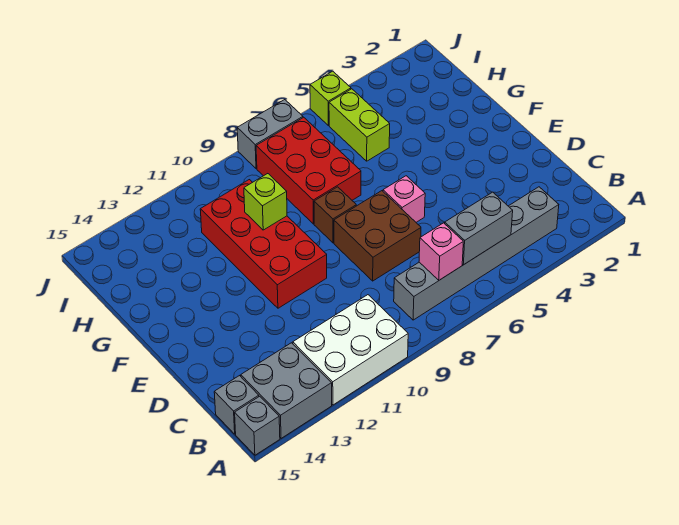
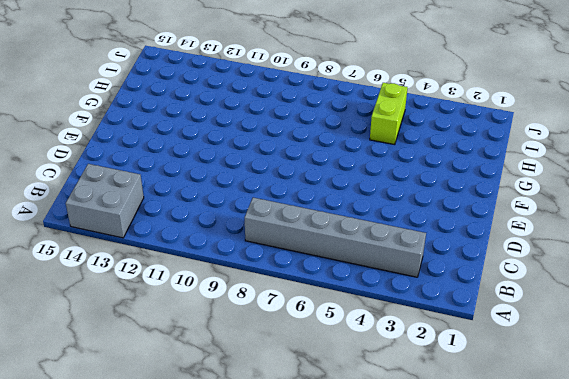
none -> white 2x3 brick [293,295,408,405]
none -> grey 1x1 brick [235,396,280,455]
none -> grey 1x1 brick [214,376,259,434]

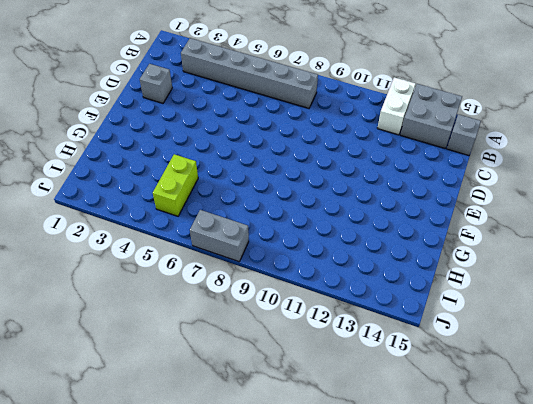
white 1x2 brick [377,77,415,135] -> white 2x3 brick [293,295,408,405]
grey 1x1 brick [140,64,172,103] -> grey 1x1 brick moved to [235,396,280,455]
none -> brown 2x2 brick [334,191,421,281]
none -> pink 1x1 brick [383,176,425,222]
none -> red 2x4 brick [200,180,327,308]

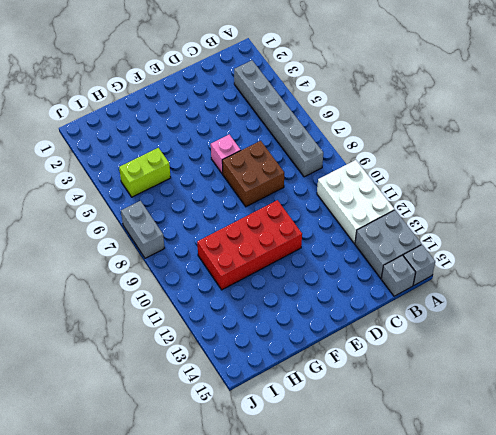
none -> brown 1x1 brick [314,187,356,243]
none -> red 2x3 brick [256,117,361,224]
none -> lime 1x1 brick [310,71,351,125]

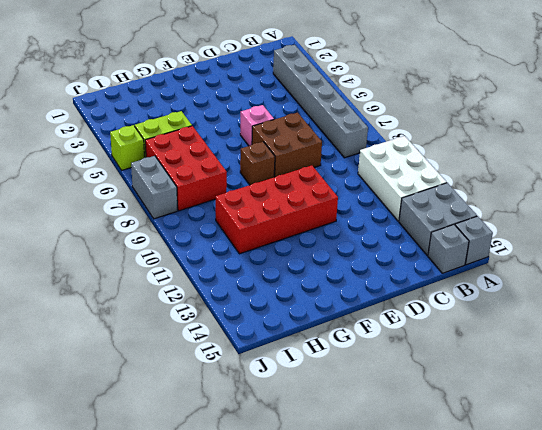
red 2x3 brick [145,126,227,211] -> red 2x3 brick turned to [256,117,361,224]
none -> grey 1x2 brick [445,192,513,265]
none -> pink 1x1 brick [419,223,463,280]
none -> lime 1x1 brick [244,174,287,230]

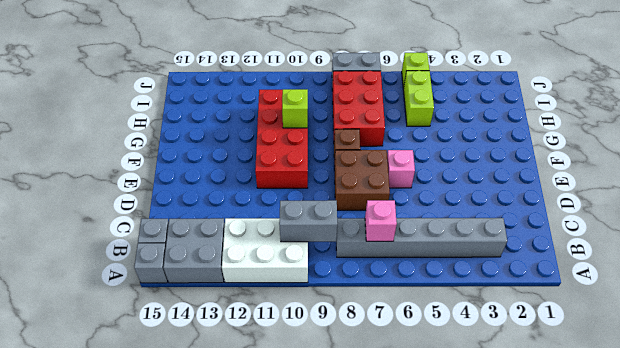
grey 1x2 brick [279,200,337,242] -> grey 1x2 brick moved to [445,192,513,265]

